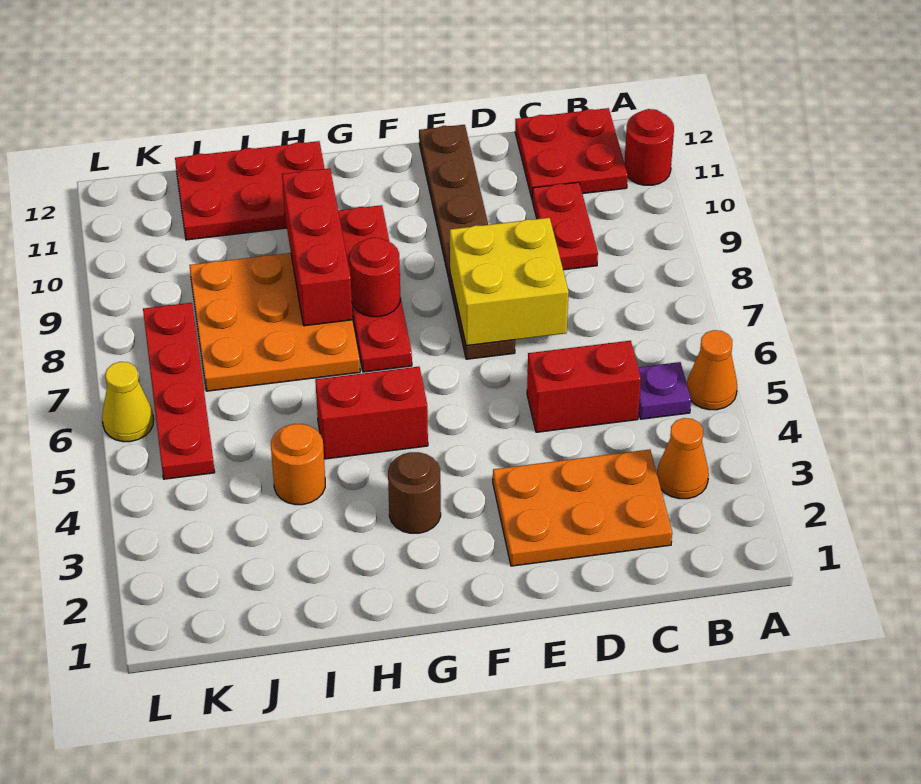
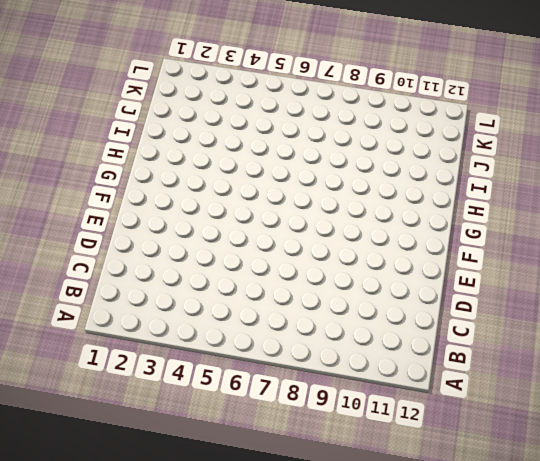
none -> orange 1x1 cone [687,330,737,410]
none -> red 1x1 round brick [624,109,674,185]
none -> orange 1x1 cone [657,418,709,499]

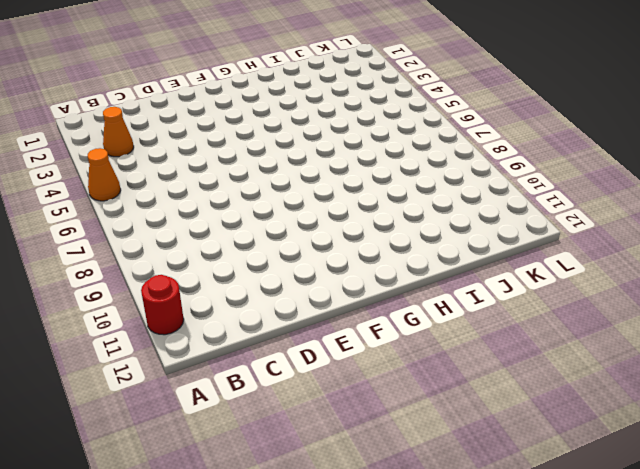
none -> purple 1x1 plate [638,362,691,419]
none -> red 2x2 plate [515,108,628,198]
none -> orange 2x3 plate [493,449,672,566]

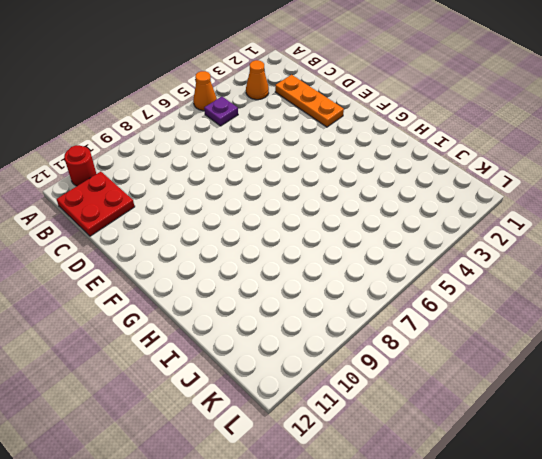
orange 1x3 plate [275,75,344,127] -> orange 2x3 plate [493,449,672,566]
none -> red 1x2 brick [527,341,641,432]
none -> red 1x2 plate [532,182,598,270]
none -> brown 1x6 plate [419,125,515,359]

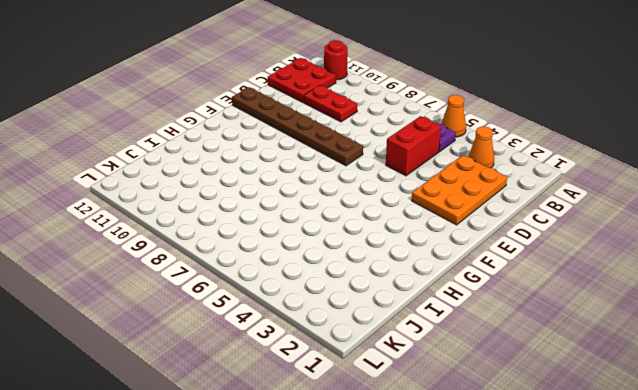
none -> brown 1x1 round brick [388,452,441,533]
none -> red 1x2 brick [315,367,428,459]
none -> red 1x4 plate [338,205,412,372]

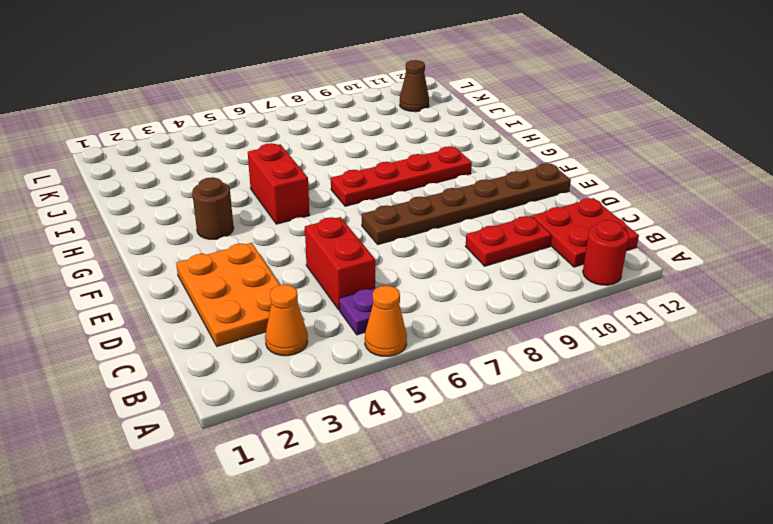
brown 1x1 cone [400,60,429,112] -> none
none -> orange 3x3 plate [190,253,360,391]
none -> red 2x3 plate [175,141,325,240]
none -> orange 1x1 round brick [271,424,325,505]

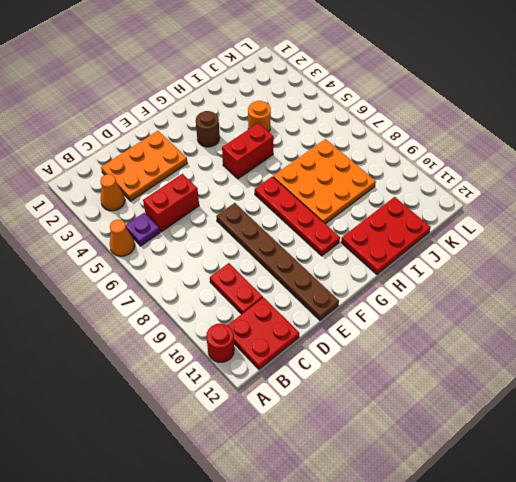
none -> red 1x4 plate [143,303,215,479]
none -> yellow 1x1 cone [102,362,154,442]
none -> yellow 2x2 brick [450,218,569,346]

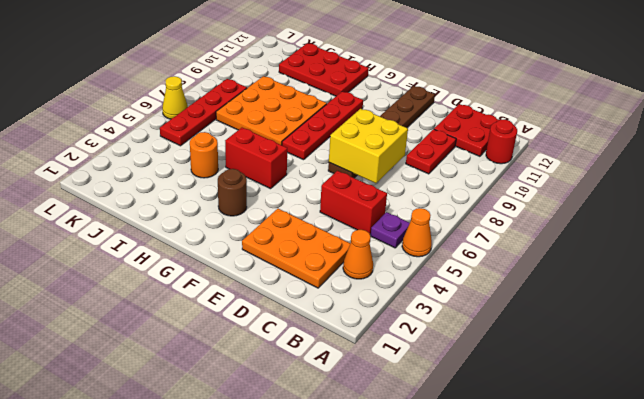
none -> red 1x1 round brick [350,238,400,317]
none -> red 1x3 brick [282,168,353,326]

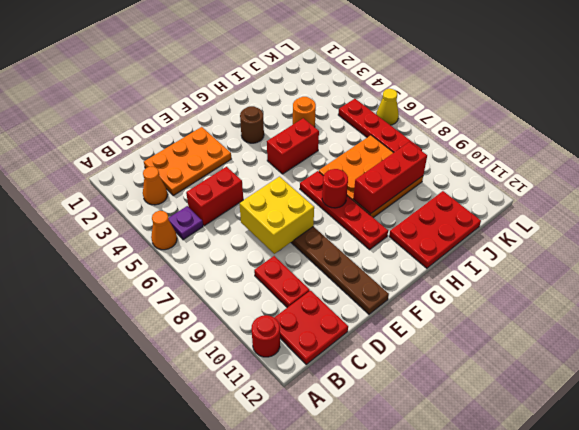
red 1x3 brick [353,142,427,214] -> red 1x3 brick turned to [282,168,353,326]

